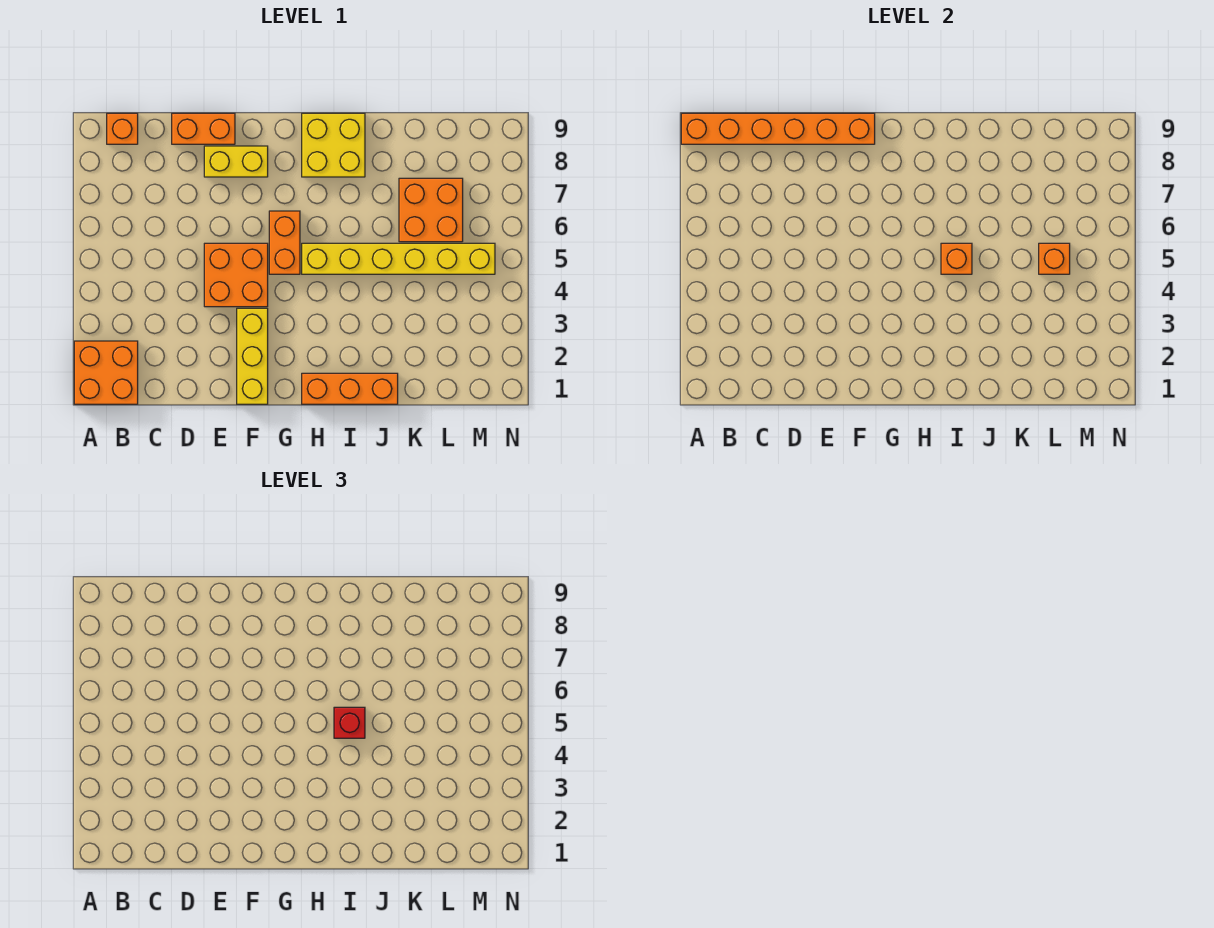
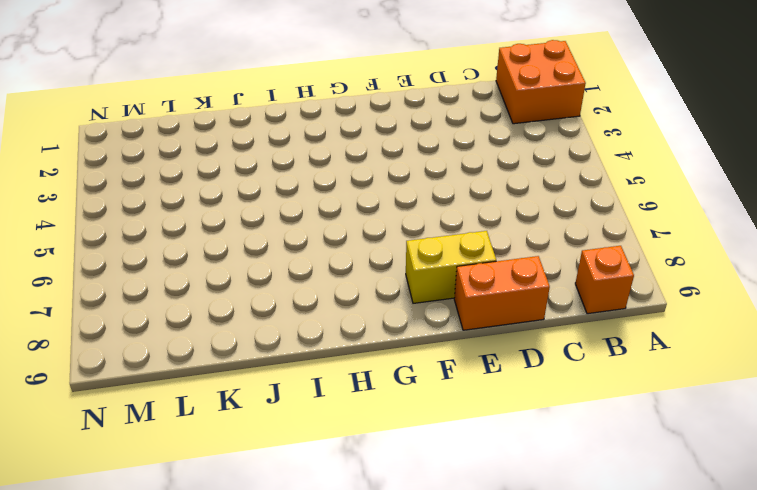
none -> orange 2x2 brick [204,243,268,307]
none -> yellow 1x3 brick [237,308,268,404]
none -> orange 1x2 brick [269,211,300,274]

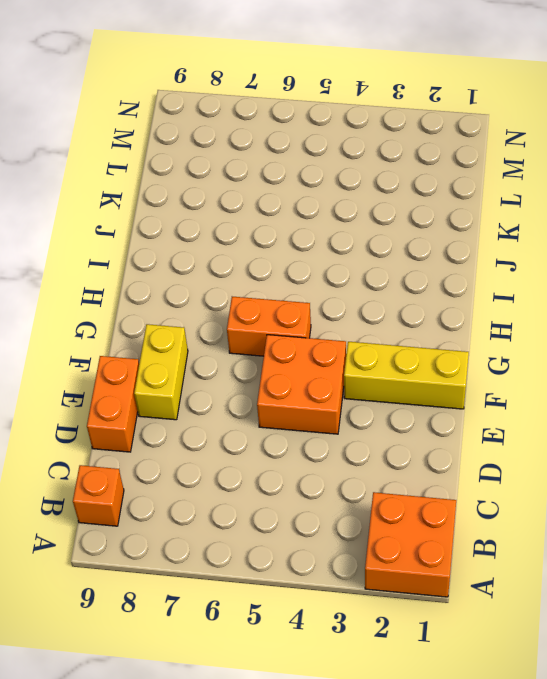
none -> orange 1x3 brick [302,373,398,404]
none -> yellow 1x6 brick [302,243,495,274]
none -> yellow 2x2 brick [302,113,365,177]

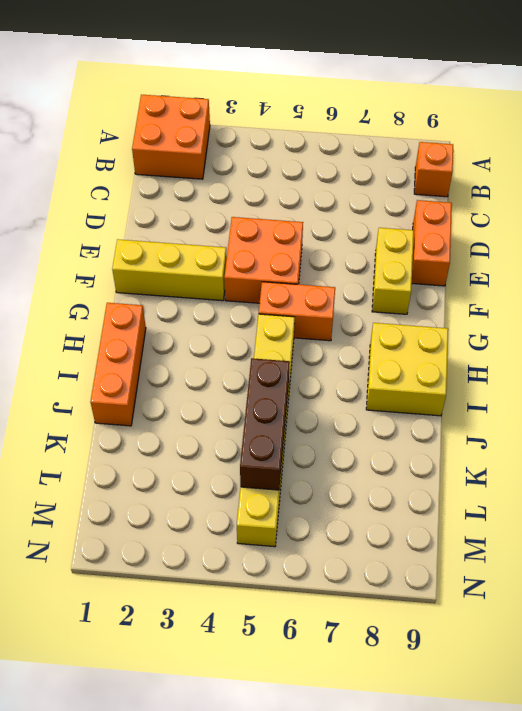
brown 1x3 brick [240,358,290,490] -> orange 1x1 brick [1039,243,1070,274]
none -> orange 2x2 brick [399,178,463,242]
none -> orange 1x6 brick [681,113,875,144]
none -> orange 1x1 brick [941,243,972,274]

